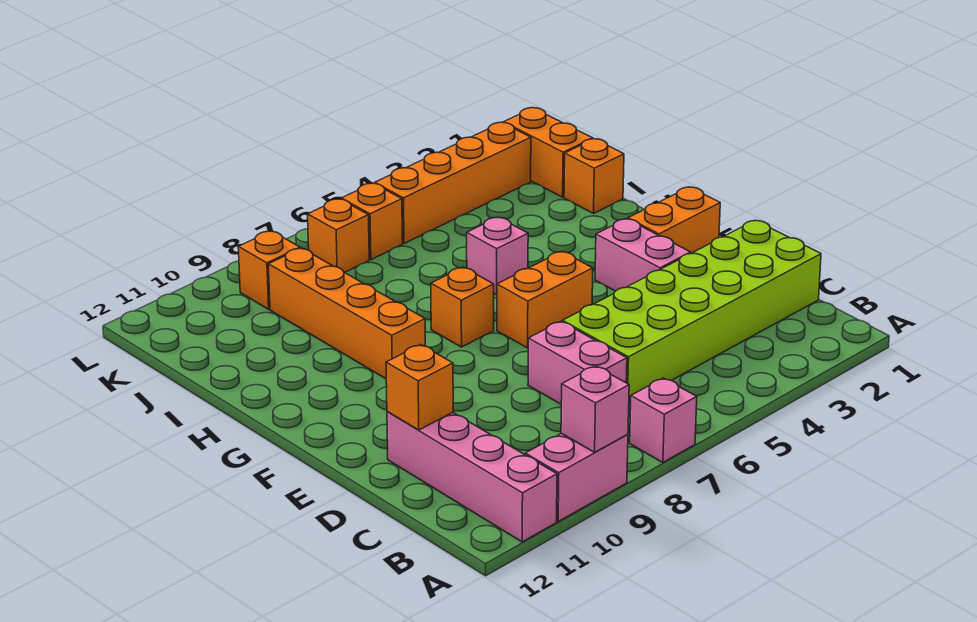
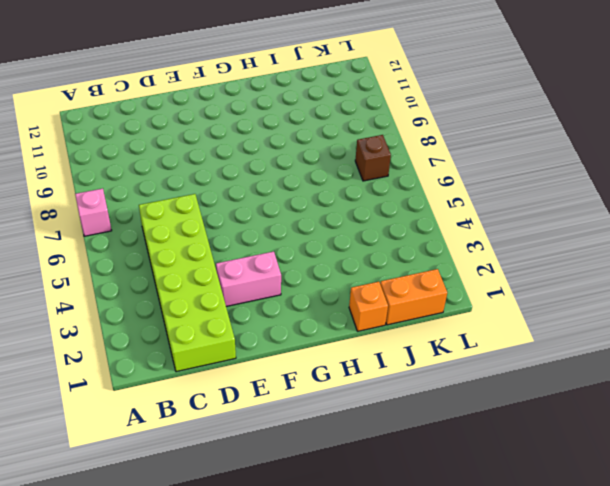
brown 1x1 brick [355,135,391,181] -> orange 1x1 brick [308,199,369,273]
none -> pink 1x2 brick [525,433,628,521]
none -> pink 1x4 brick [387,412,557,542]
none -> pink 1x2 brick [528,321,627,404]

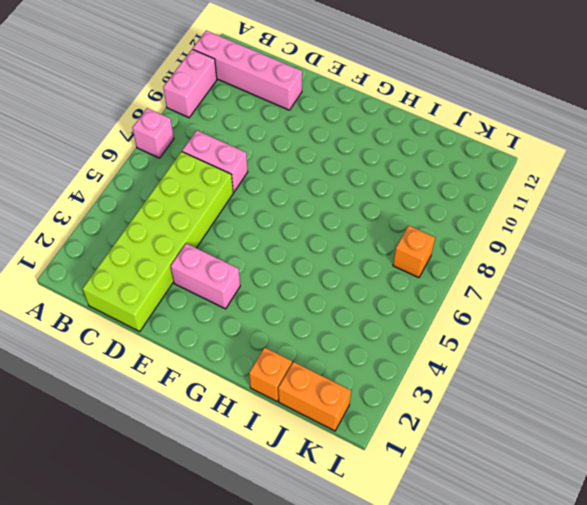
none -> orange 1x2 brick [628,187,720,253]
none -> orange 1x2 brick [497,251,593,348]
none -> orange 1x1 brick [431,267,494,347]

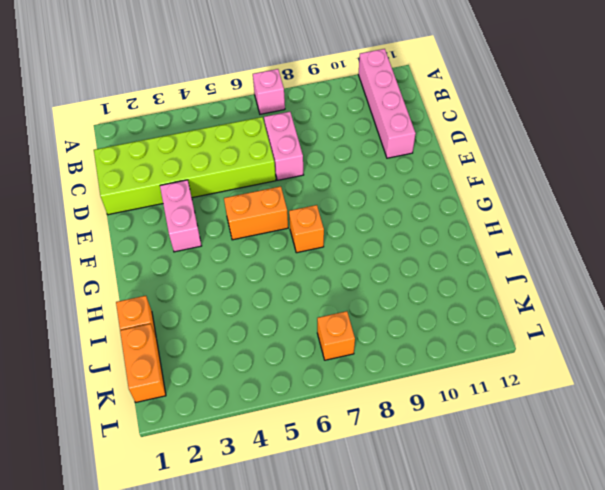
none -> pink 1x2 brick [525,433,628,521]
none -> orange 1x2 brick [628,187,720,253]
none -> orange 1x4 brick [268,248,425,379]

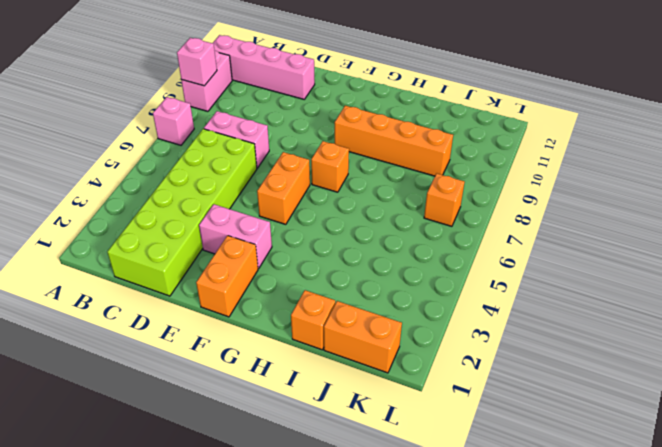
none -> pink 1x1 brick [467,217,528,295]
none -> orange 1x4 brick [375,122,531,243]
none -> orange 1x1 brick [341,183,403,260]

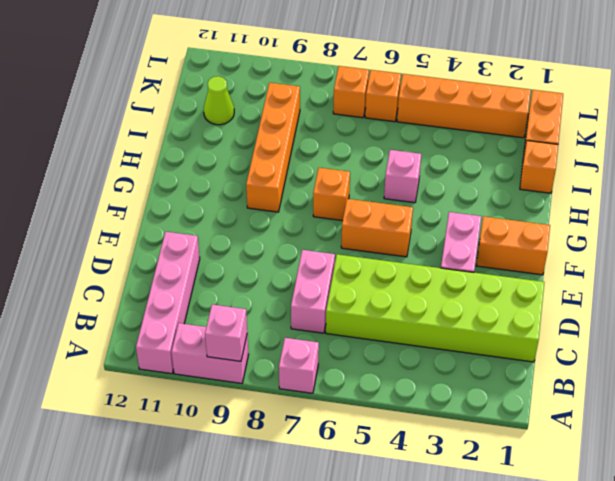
lime 1x1 cone [204,76,234,125] -> none
none -> orange 1x1 brick [238,231,300,309]
none -> orange 1x1 brick [386,345,453,430]

